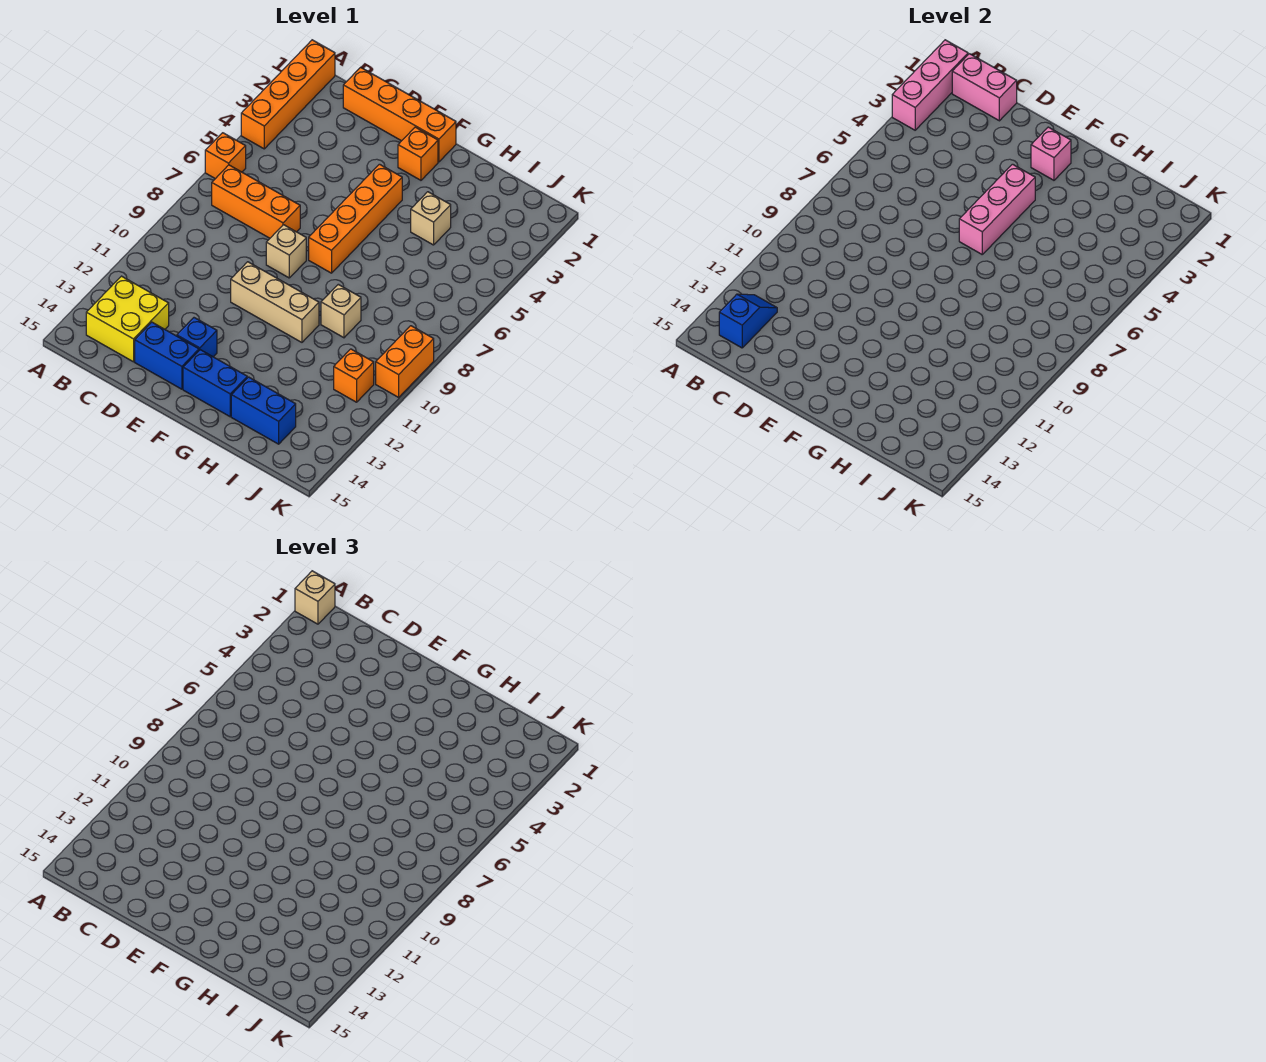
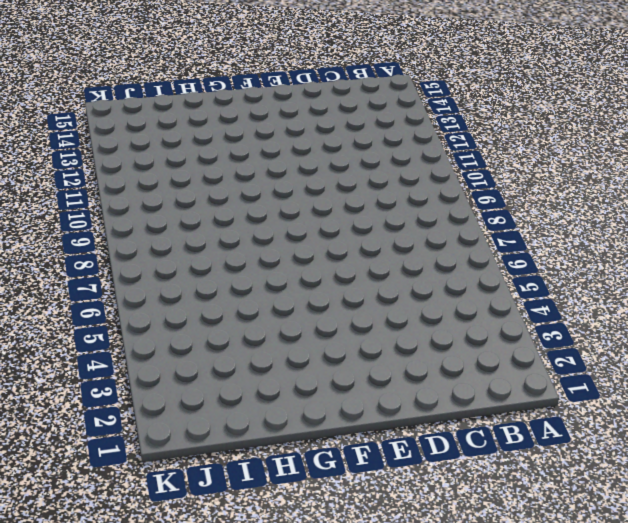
none -> orange 1x4 brick [241,40,335,149]
none -> orange 1x1 brick [205,133,246,179]
none -> orange 1x3 brick [212,165,300,238]

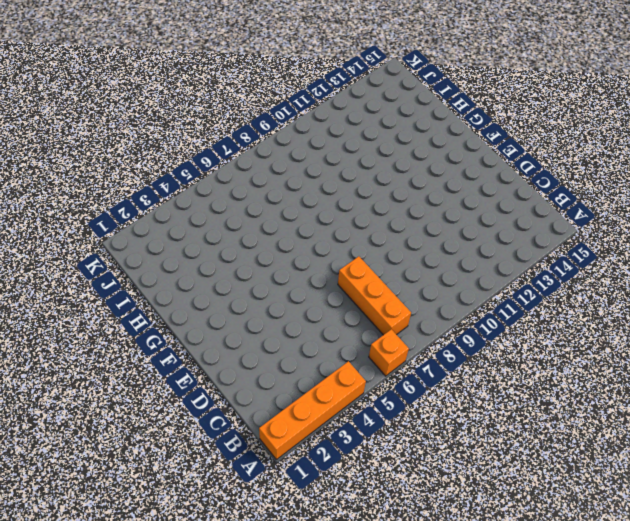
none -> yellow 2x2 brick [86,276,169,362]
none -> orange 1x4 brick [343,67,456,162]
none -> blue 1x2 brick [135,322,199,389]

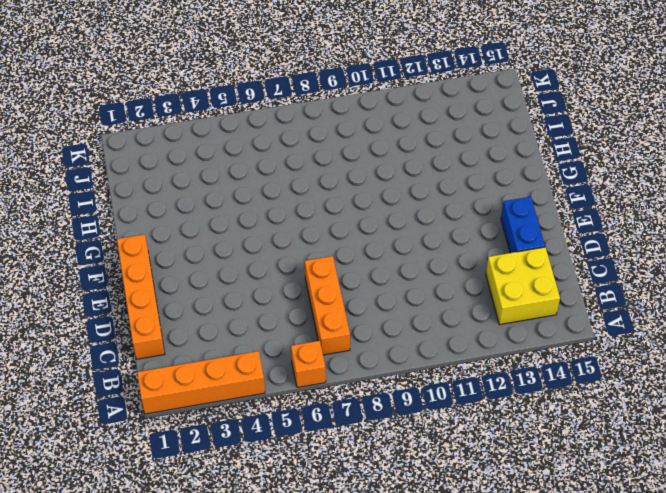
none -> tan 1x1 brick [266,225,306,278]
none -> tan 1x3 brick [231,262,319,342]
none -> blue 1x1 brick [177,318,217,357]

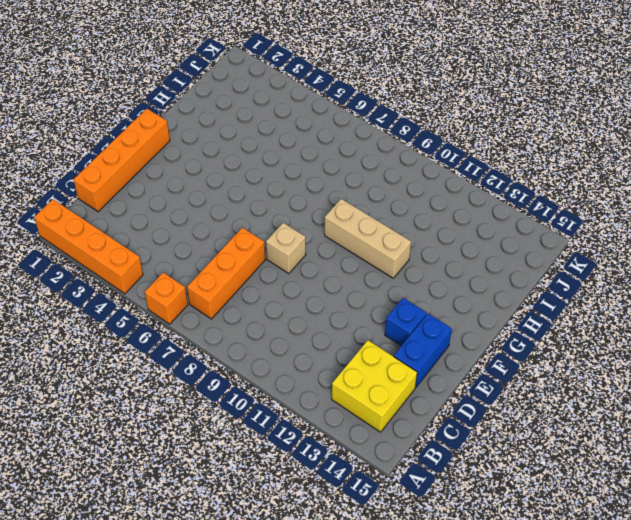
tan 1x3 brick [325,199,411,278] -> tan 1x3 brick turned to [231,262,319,342]
none -> orange 1x1 brick [398,127,438,180]
none -> orange 1x4 brick [309,164,402,273]
none -> blue 1x2 brick [183,350,247,417]

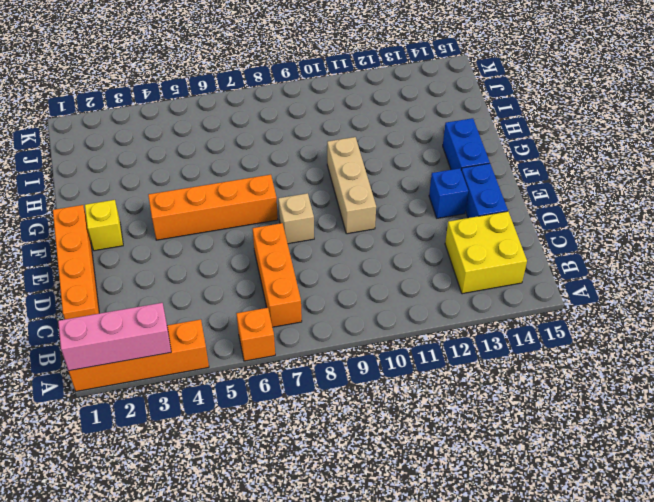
yellow 1x1 brick [85,200,123,251] -> orange 1x1 brick [398,127,438,180]
none -> tan 1x1 brick [411,192,451,245]
none -> tan 1x1 brick [321,284,361,338]
none -> blue 1x2 brick [231,377,296,444]

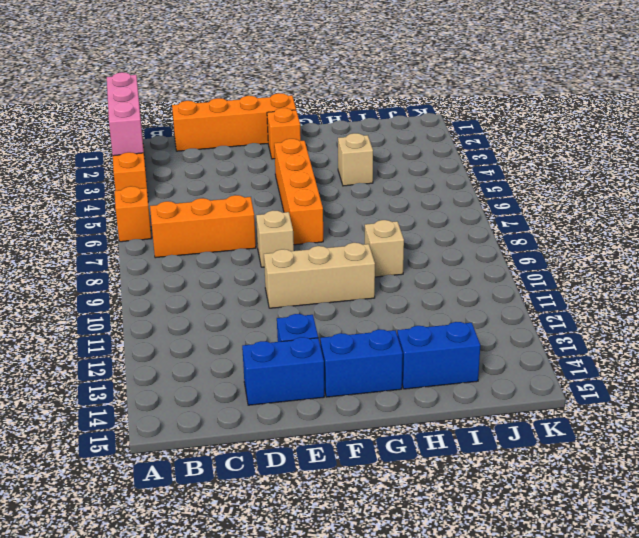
none -> yellow 2x2 brick [86,276,169,362]
none -> orange 1x1 brick [334,349,374,402]
none -> orange 1x2 brick [376,326,434,397]

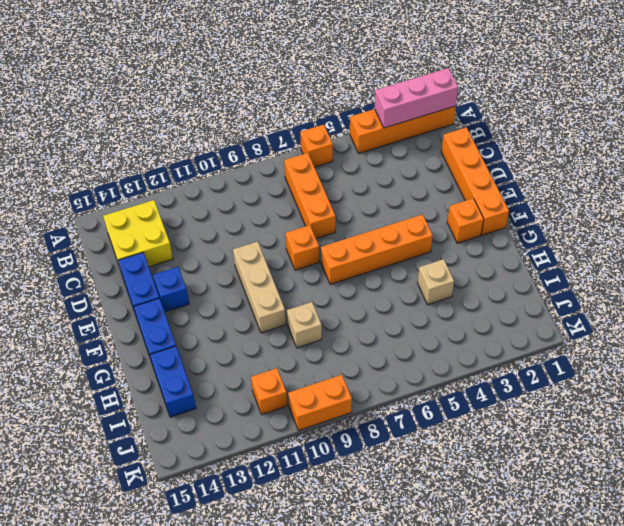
orange 1x1 brick [285,225,319,270] -> tan 1x1 brick [266,225,306,278]
none -> pink 1x2 brick [952,54,1017,121]
none -> blue 1x2 slope [719,294,777,348]
none -> pink 1x1 brick [1031,127,1071,180]

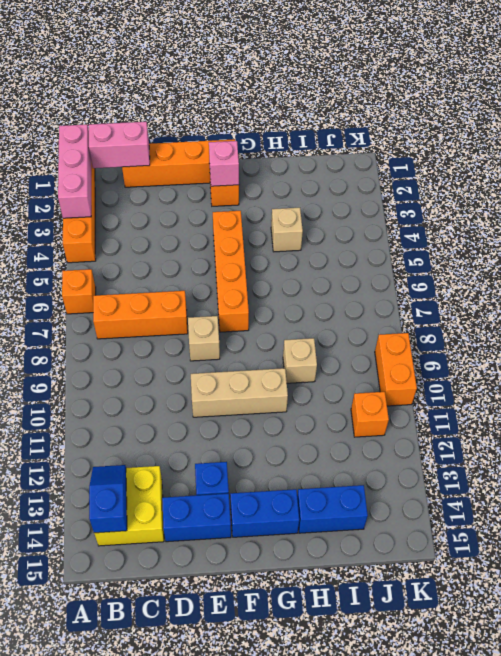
none -> pink 1x3 brick [959,164,1035,254]
none -> tan 1x1 brick [295,571,335,624]

